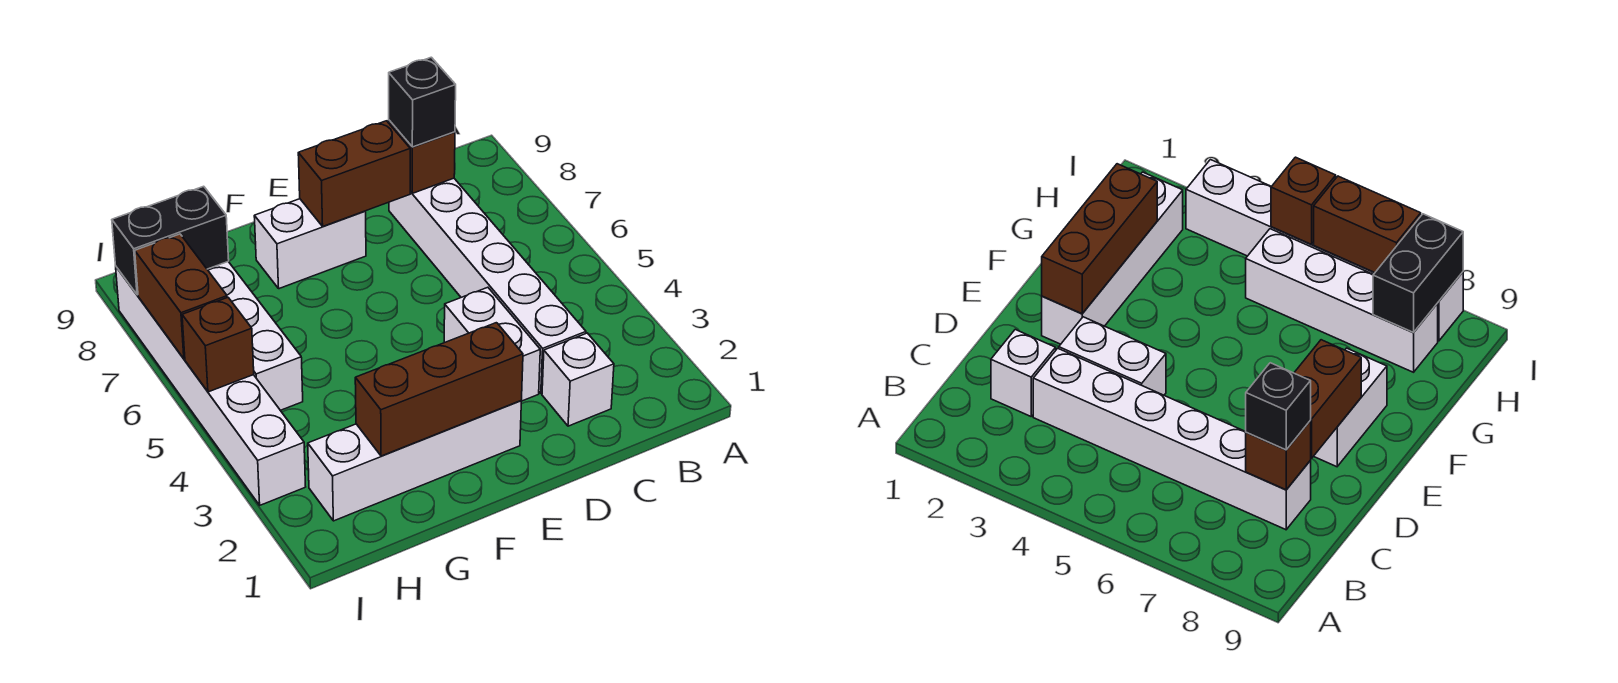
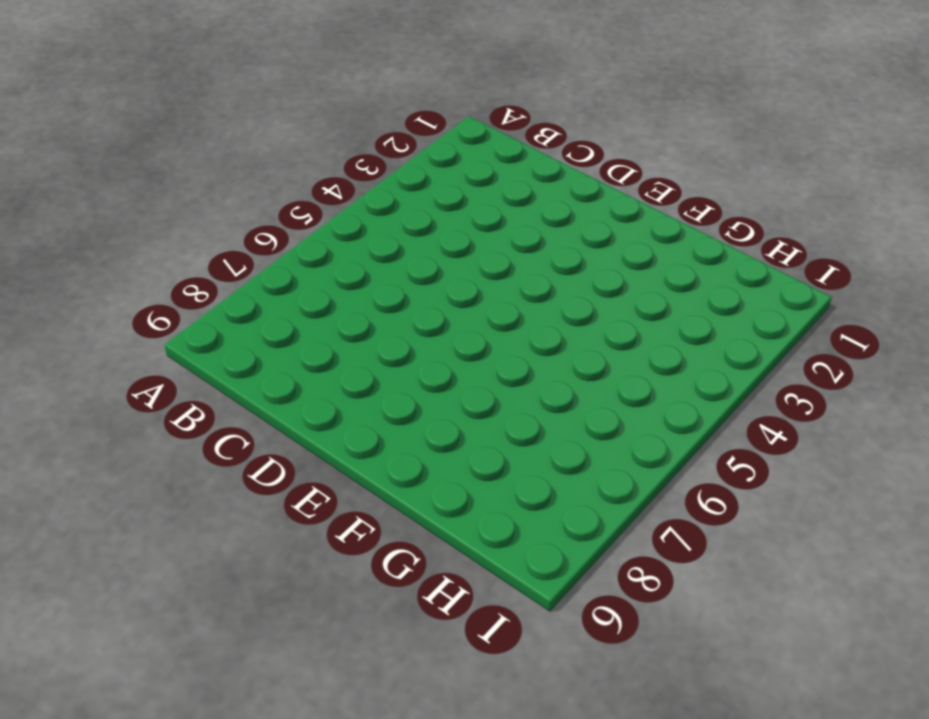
none -> white 1x1 brick [542,333,614,426]
none -> white 1x6 brick [389,178,586,393]
none -> white 1x2 brick [444,287,540,401]

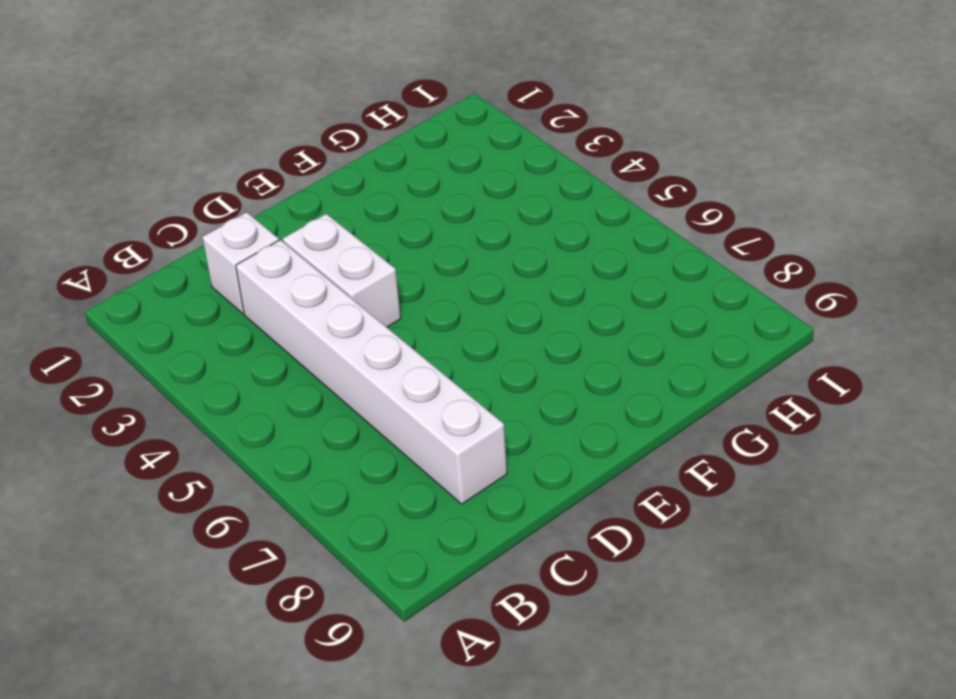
none -> white 1x4 brick [308,401,521,521]
none -> white 1x2 brick [254,199,366,289]
none -> white 1x4 brick [207,261,303,410]

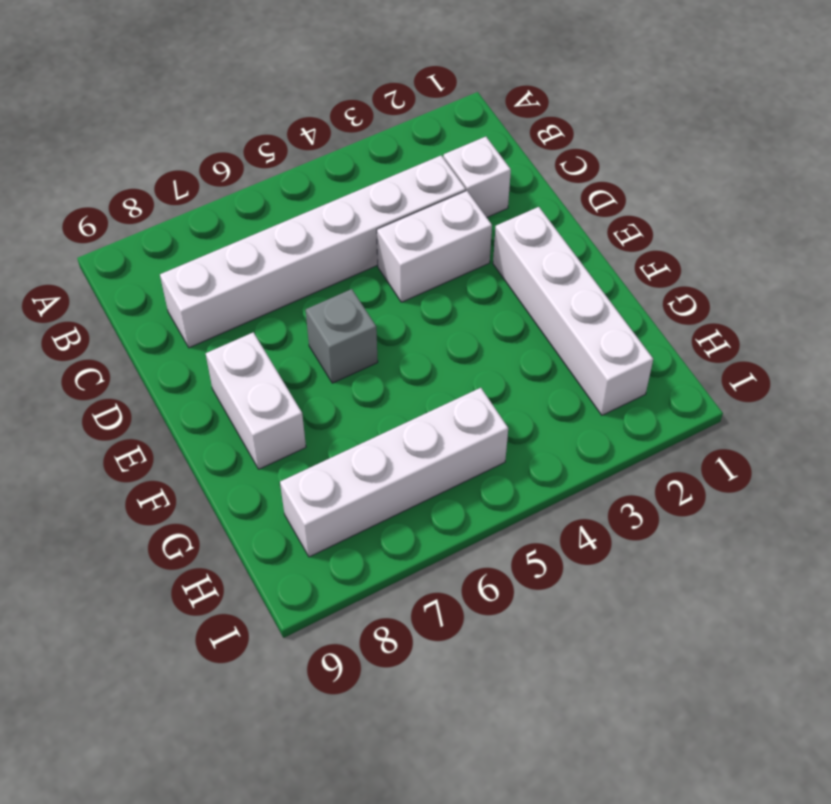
grey 1x1 brick [306,289,378,383] -> none
none -> white 1x6 brick [116,267,305,505]
none -> brown 1x1 brick [389,120,455,193]
none -> brown 1x2 brick [298,121,410,226]

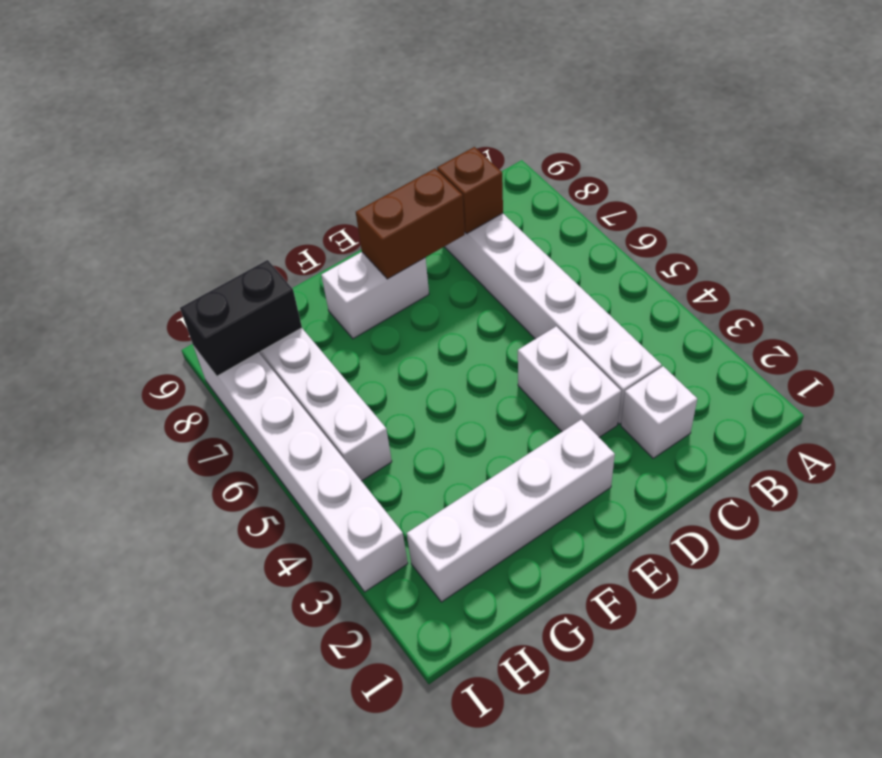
none -> brown 1x3 brick [355,323,523,456]
none -> brown 1x1 brick [182,297,254,392]
none -> brown 1x2 brick [135,234,227,359]

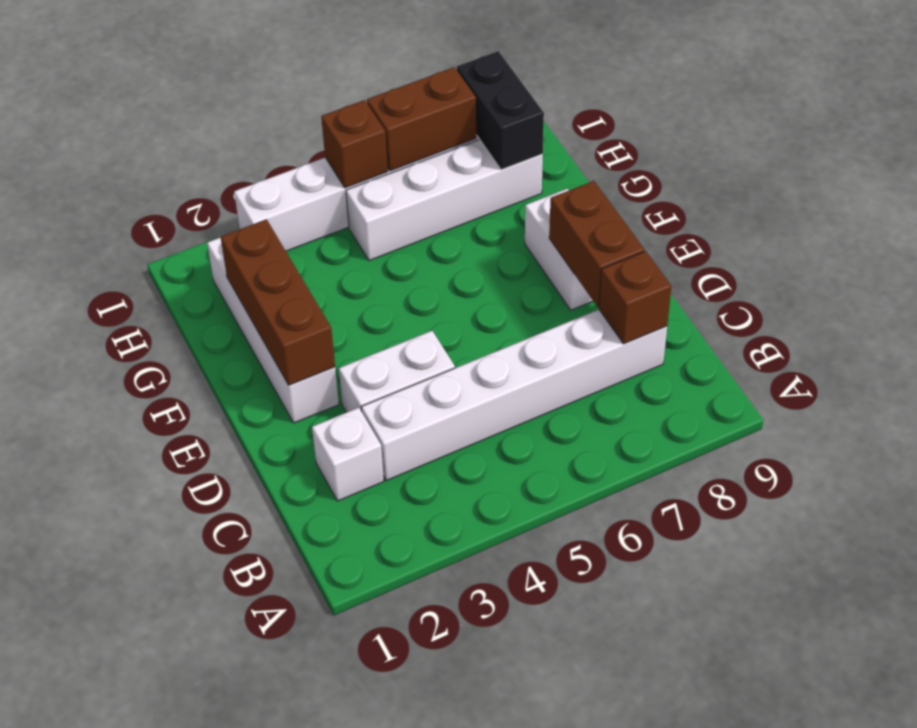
none -> black 1x1 brick [389,57,456,147]

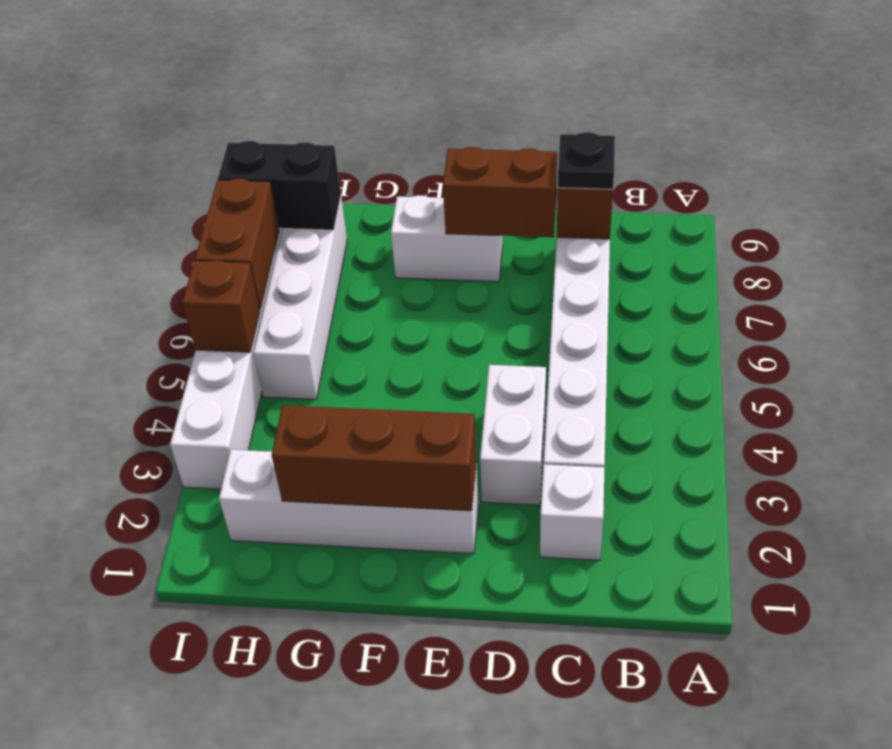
black 1x1 plate [558,132,615,189] -> black 1x1 brick [389,57,456,147]

